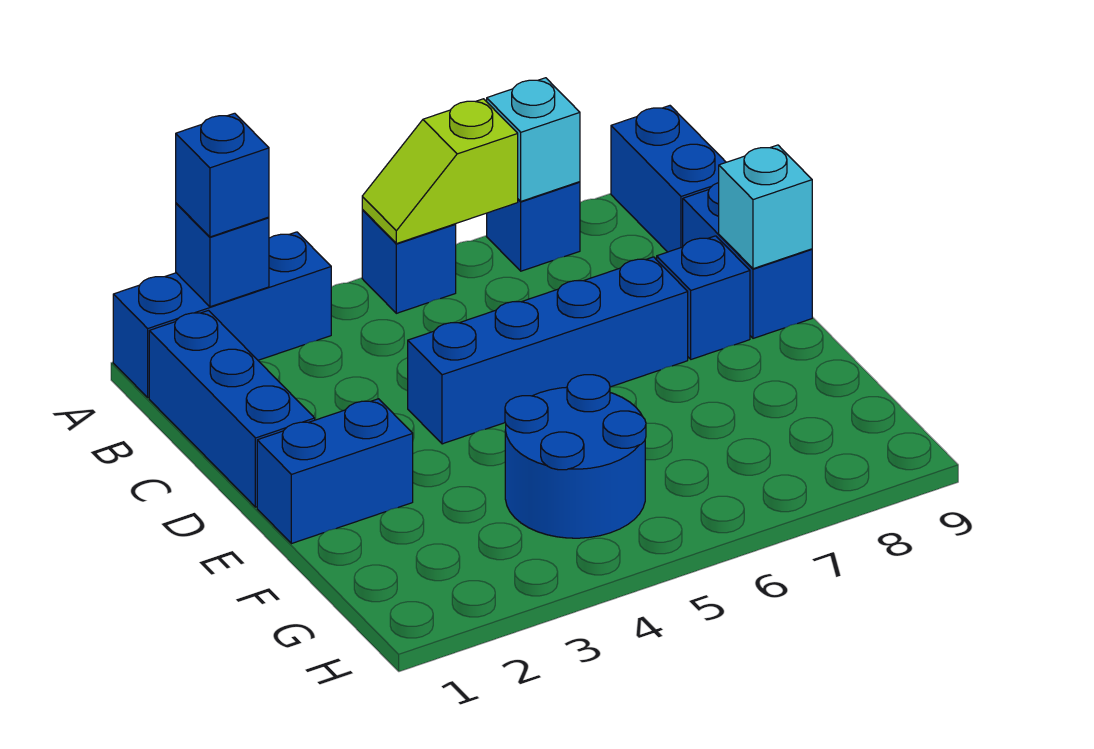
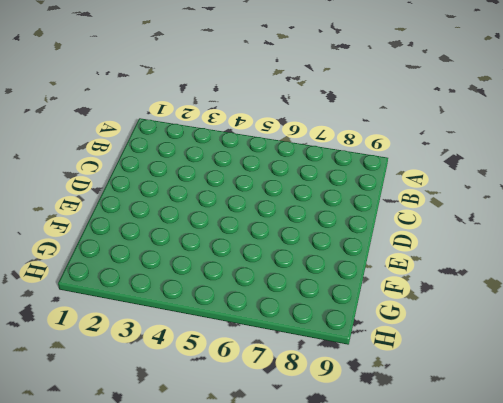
none -> blue 1x3 brick [113,232,331,398]
none -> blue 1x1 brick [362,210,456,313]
none -> blue 1x1 brick [487,182,580,271]

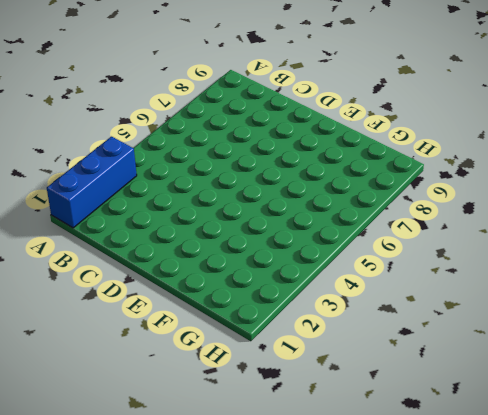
none -> blue 1x1 brick [362,210,456,313]
none -> blue 1x1 brick [487,182,580,271]
none -> blue 1x2 brick [611,106,726,252]

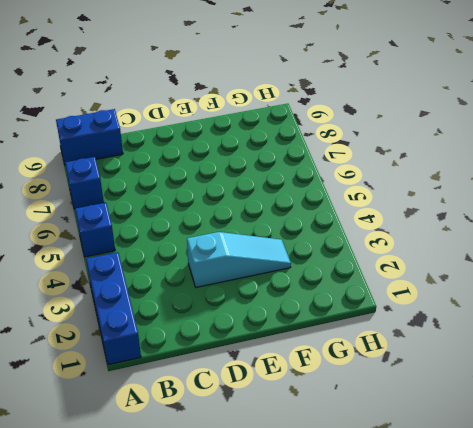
cyan 1x3 slope [187,232,291,287] -> none
none -> blue 1x3 brick [149,311,315,507]
none -> blue 1x2 brick [683,183,812,338]
none -> blue 1x4 brick [408,257,688,444]

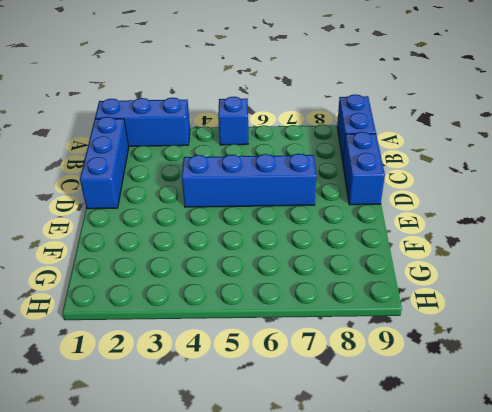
none -> blue 1x1 brick [487,182,580,271]
none -> blue 1x1 brick [657,236,750,359]
none -> blue 1x2 brick [257,399,413,544]

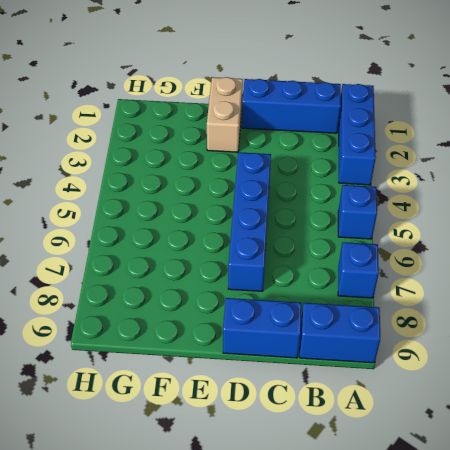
tan 1x2 brick [207,77,243,152] -> blue 1x2 brick [257,399,413,544]
none -> blue 1x1 brick [657,236,750,359]
none -> blue 2x2 round brick [505,375,646,538]
none -> blue 1x1 brick [176,203,269,307]

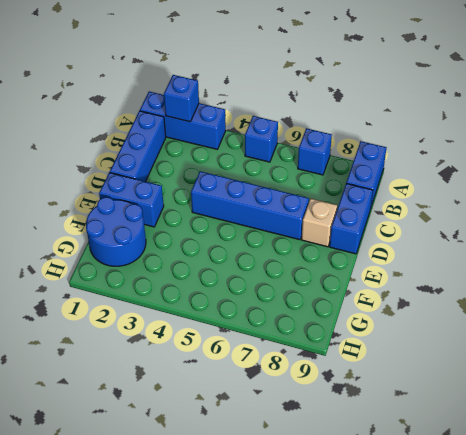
tan 1x1 brick [302,199,337,247] -> blue 1x1 brick [657,236,750,359]
blue 2x2 round brick [86,197,146,266] -> blue 2x2 round brick moved to [505,375,646,538]
none -> lime 1x2 slope [362,99,518,244]
none -> cyan 1x1 brick [487,78,580,201]
none -> cyan 1x1 brick [719,145,812,269]

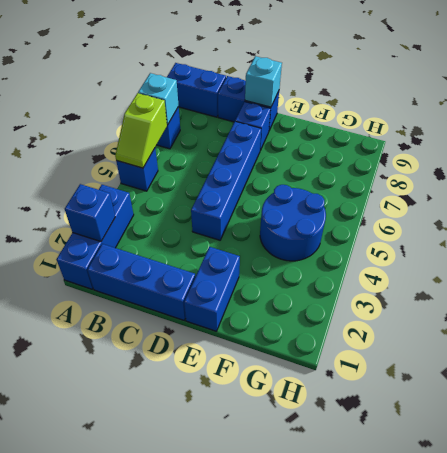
none -> blue 1x1 brick [176,113,269,237]

